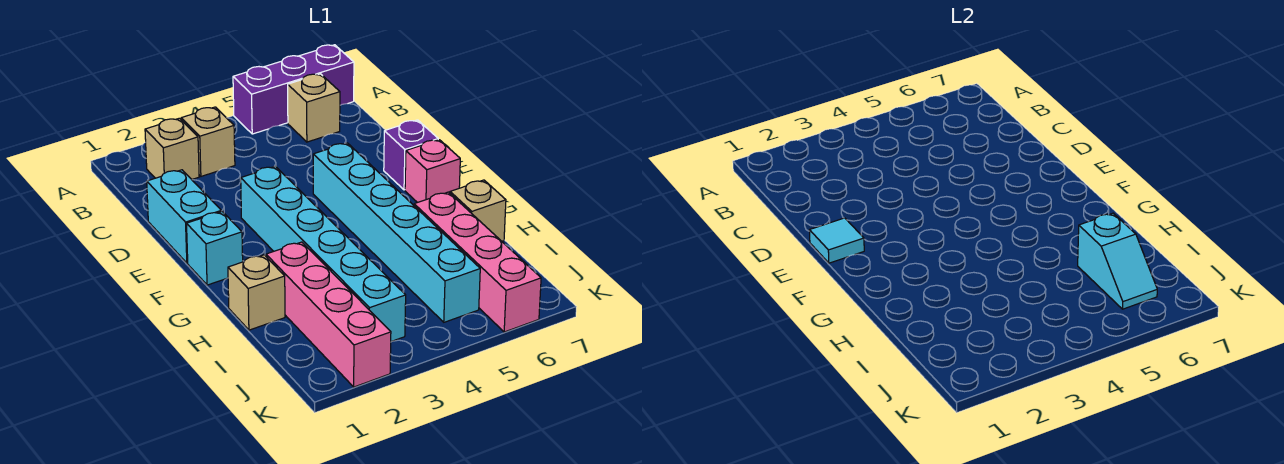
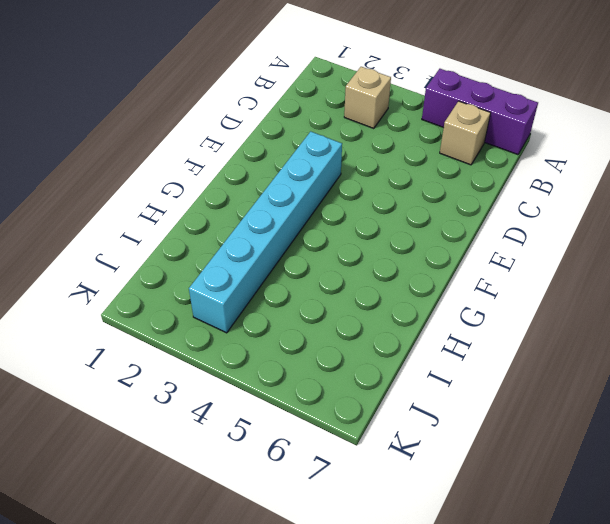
none -> tan 1x1 brick [145,118,199,179]
none -> cyan 1x2 brick [147,170,221,263]
none -> cyan 1x6 brick [313,143,480,322]

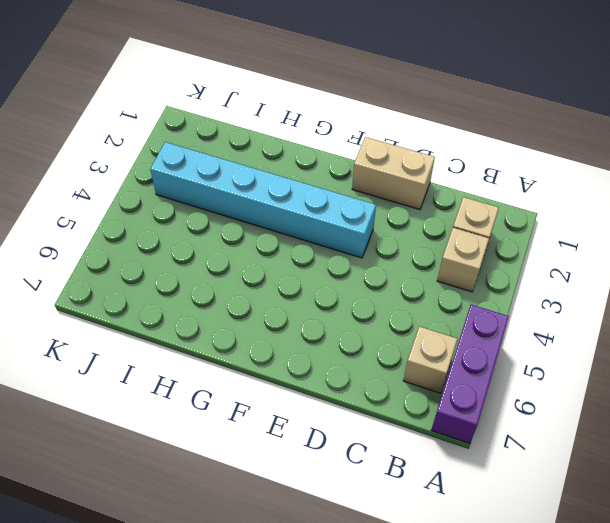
tan 1x2 brick [352,137,435,209] -> cyan 1x2 brick [147,170,221,263]
none -> cyan 1x6 brick [313,143,480,322]
none -> purple 1x1 brick [384,120,438,190]
none -> cyan 1x1 brick [187,212,243,285]

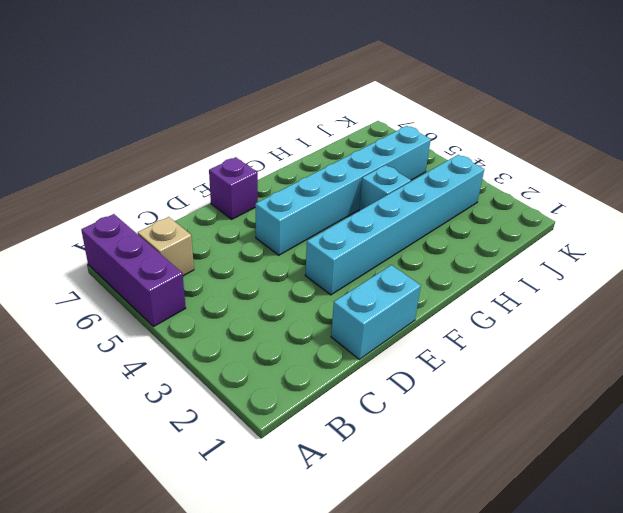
cyan 1x1 brick [359,165,411,211] -> cyan 1x1 brick moved to [187,212,243,285]
none -> tan 1x1 brick [145,118,199,179]
none -> tan 1x1 brick [181,107,235,176]
none -> pink 1x1 brick [405,140,460,203]

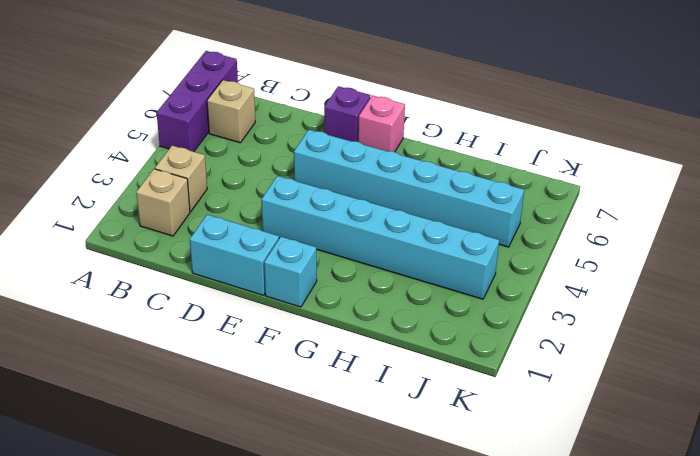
none -> tan 1x1 brick [228,255,285,330]
none -> pink 1x4 brick [266,242,391,387]
none -> pink 1x4 brick [414,192,541,332]

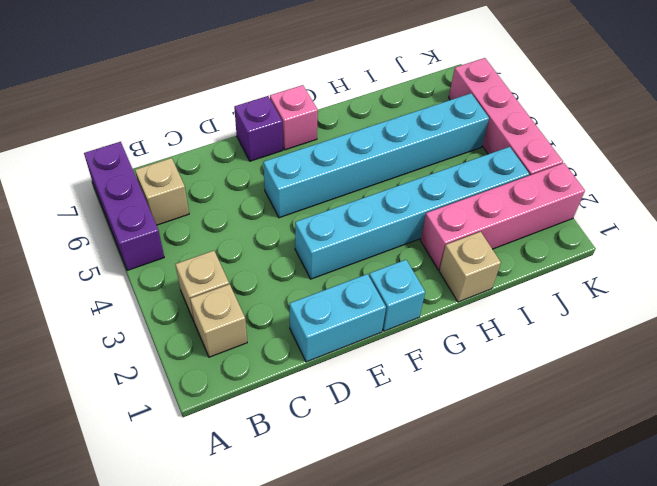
pink 1x4 brick [449,58,563,175] -> pink 1x4 brick turned to [414,192,541,332]
none -> tan 1x1 brick [450,180,506,241]
none -> cyan 1x1 tile [809,218,864,263]
none -> cyan 1x2 slope [1078,213,1157,309]

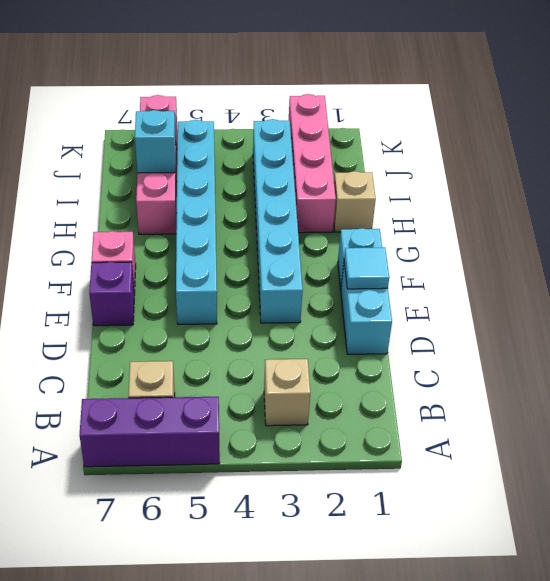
none -> tan 1x1 brick [145,118,199,179]
none -> tan 1x1 brick [450,180,506,241]

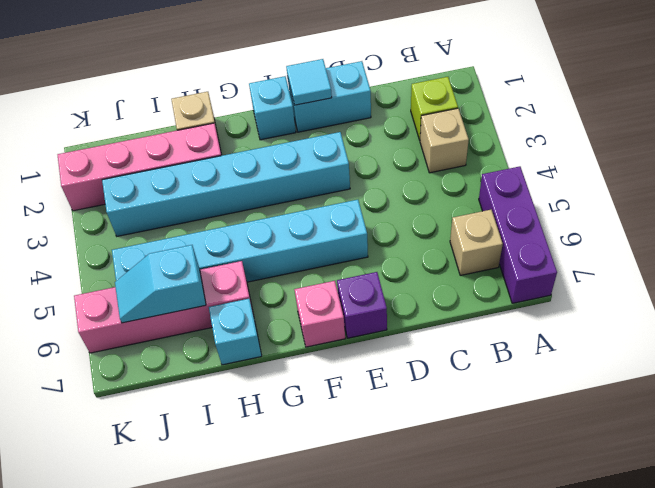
lime 1x1 brick [411,77,458,140] -> tan 1x1 brick [145,118,199,179]
cyan 1x1 brick [209,298,262,365] -> tan 1x1 brick [450,180,506,241]

